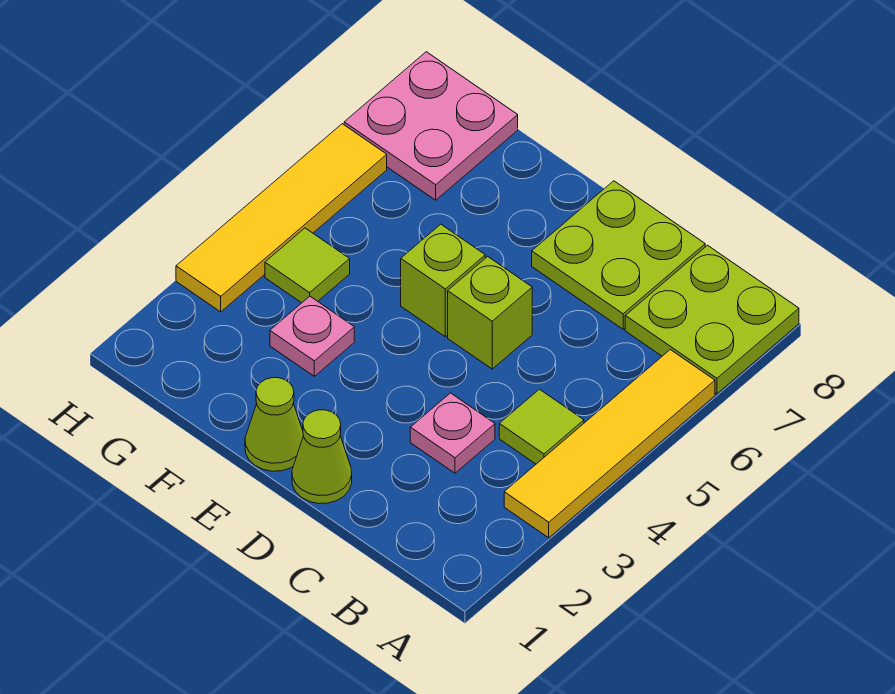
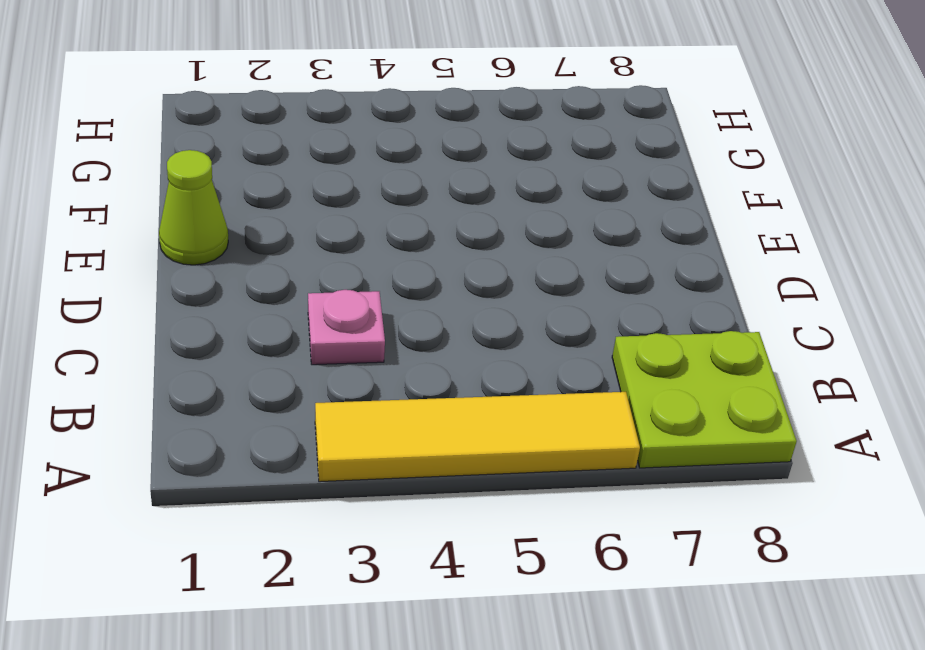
none -> lime 1x1 tile [499,389,584,464]
none -> lime 2x2 plate [532,181,705,329]
none -> lime 1x1 cone [292,410,352,504]

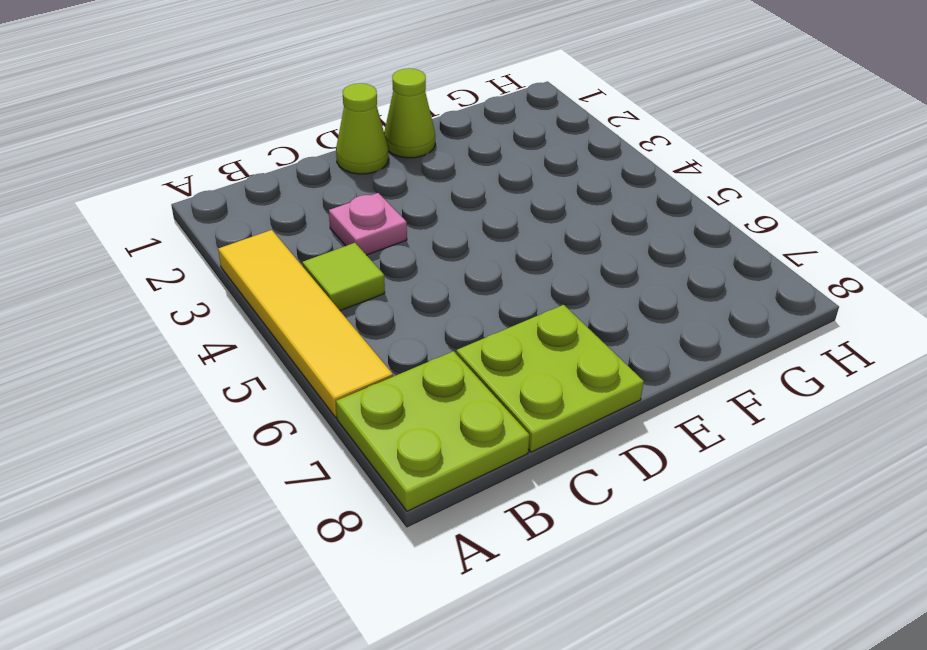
none -> lime 1x1 brick [448,256,532,369]
none -> lime 1x1 brick [401,224,485,337]
none -> pink 1x1 plate [270,296,354,376]

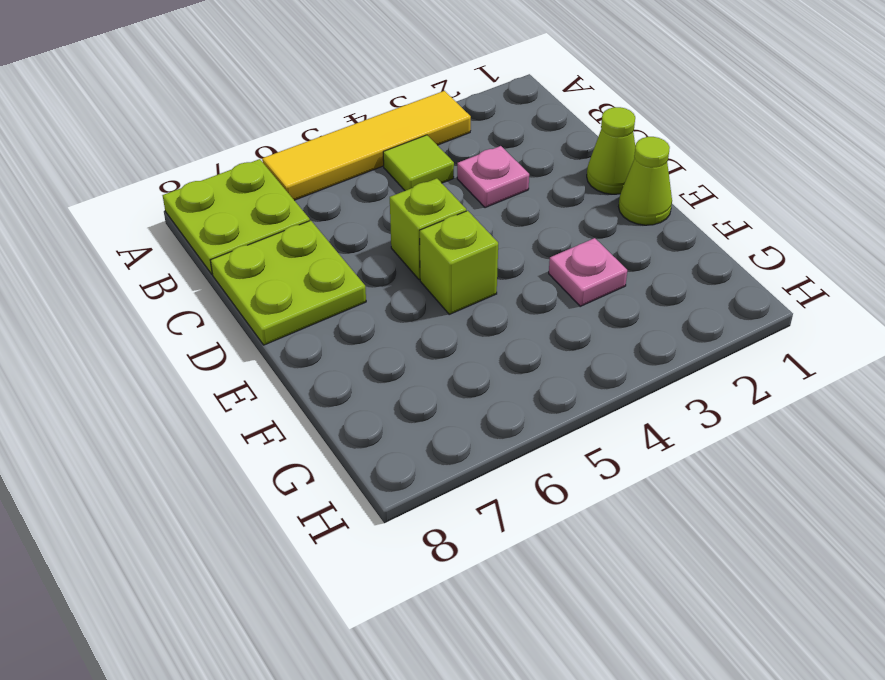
none -> lime 1x1 tile [265,228,350,303]
none -> pink 2x2 plate [344,52,518,200]
none -> yellow 1x4 tile [176,124,387,312]

